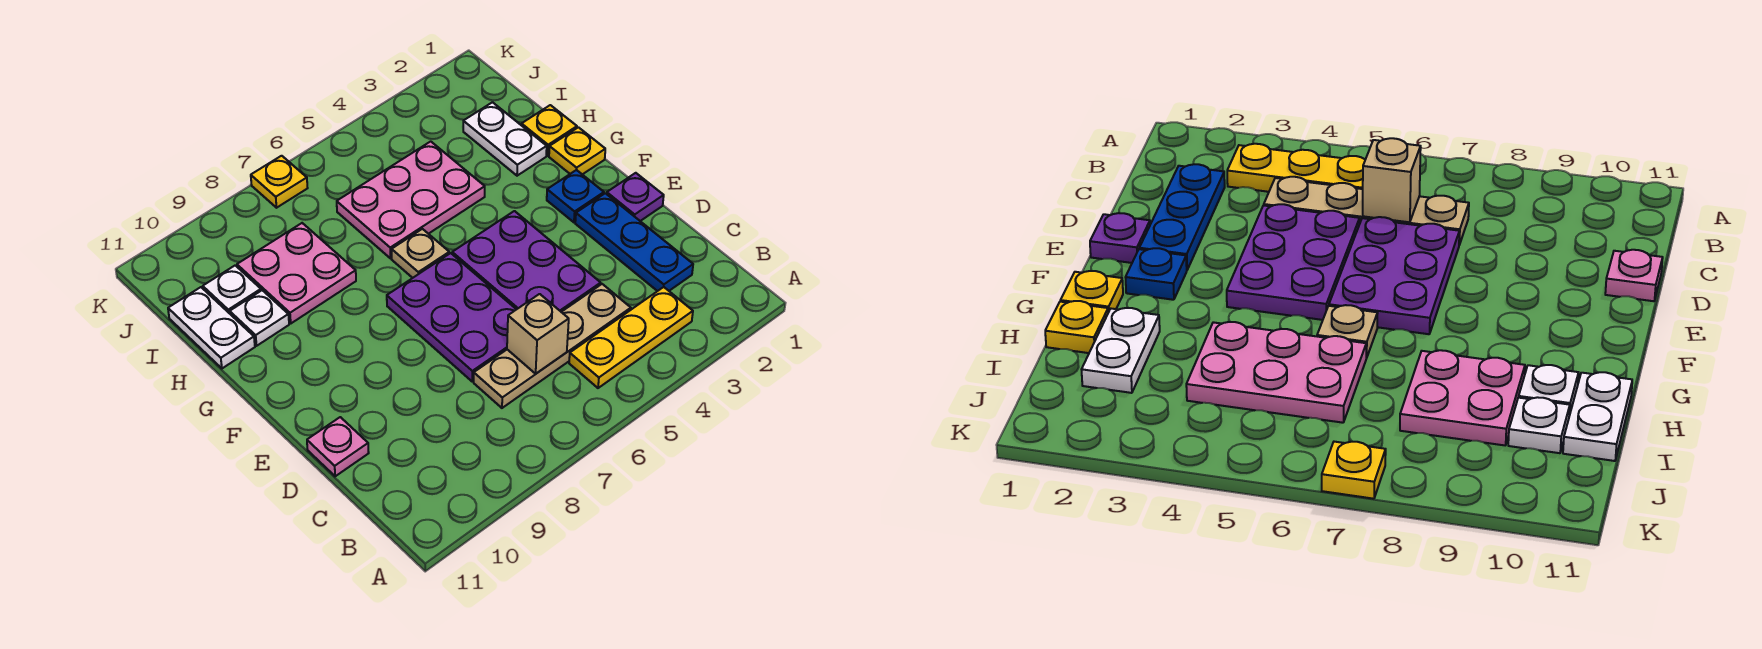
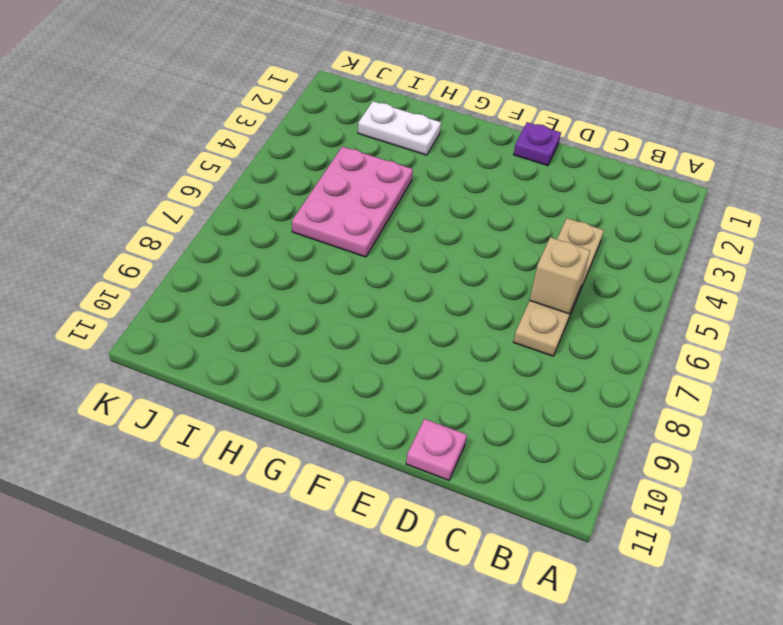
none -> yellow 1x3 plate [569,287,693,388]
none -> blue 1x3 plate [575,193,693,291]
none -> purple 2x3 plate [452,211,601,312]

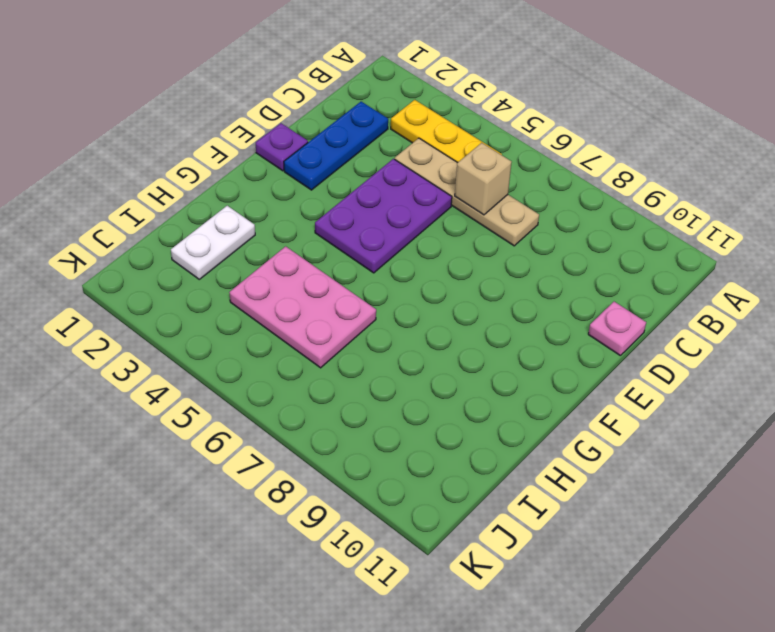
none -> purple 2x3 plate [387,253,516,381]
none -> blue 1x1 plate [547,170,604,222]
none -> yellow 1x1 plate [549,127,605,174]

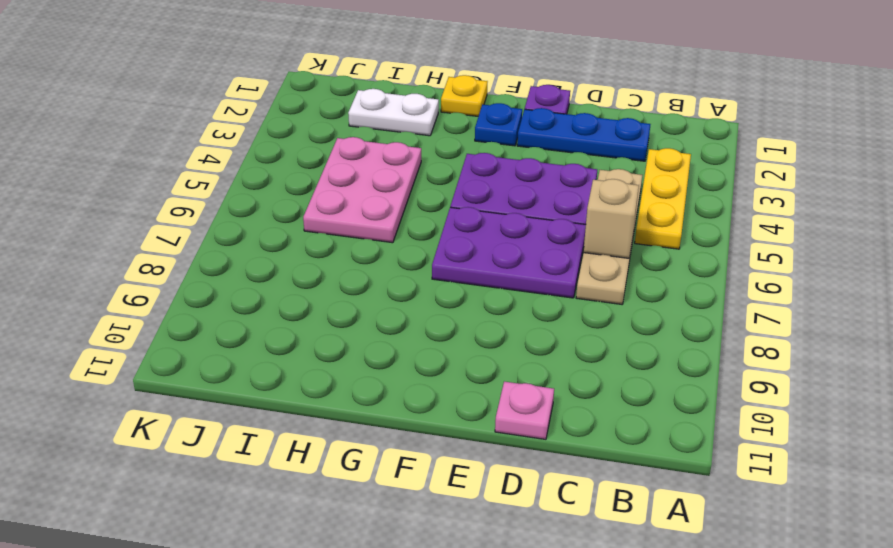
none -> tan 1x1 plate [392,229,449,278]
none -> yellow 1x1 plate [521,105,577,156]
none -> pink 2x2 plate [237,223,356,323]

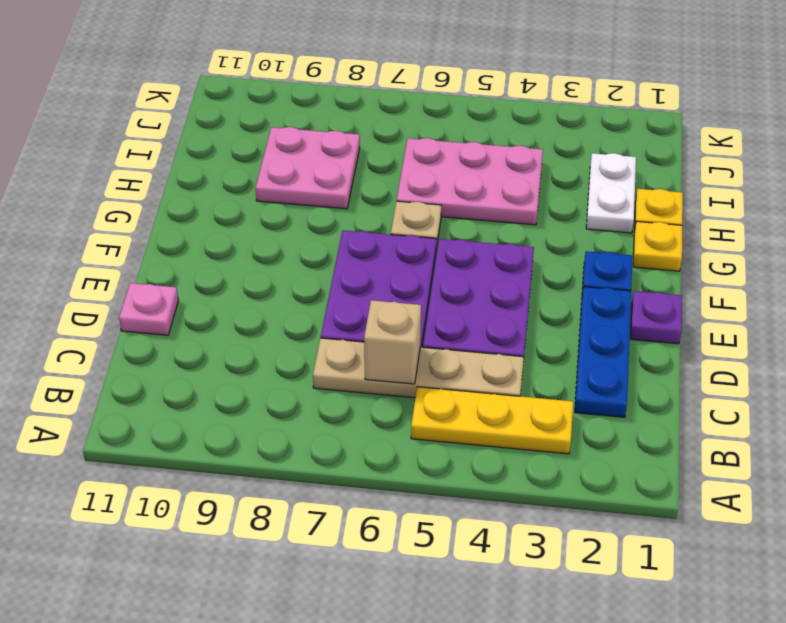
none -> white 1x1 plate [230,290,289,346]
none -> white 1x2 plate [168,287,255,368]
none -> white 1x1 plate [203,265,261,314]

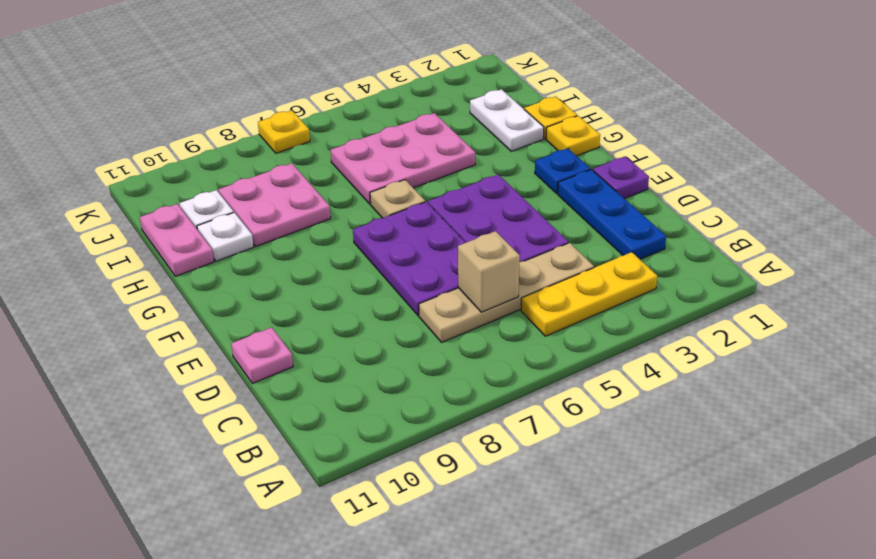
pink 1x2 plate [140,204,214,276] -> white 1x2 plate [168,287,255,368]

